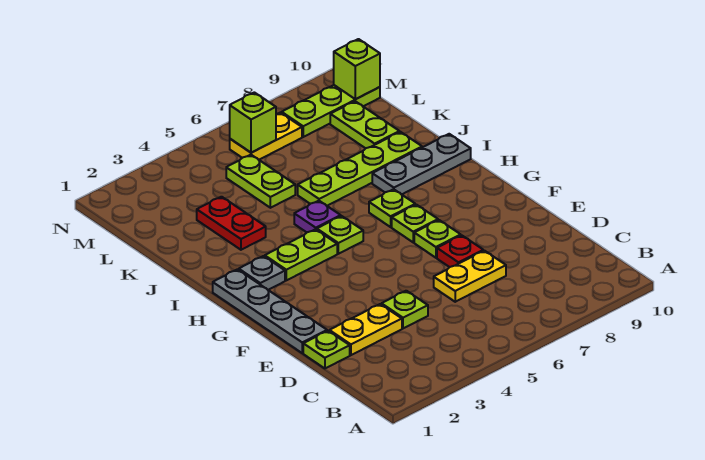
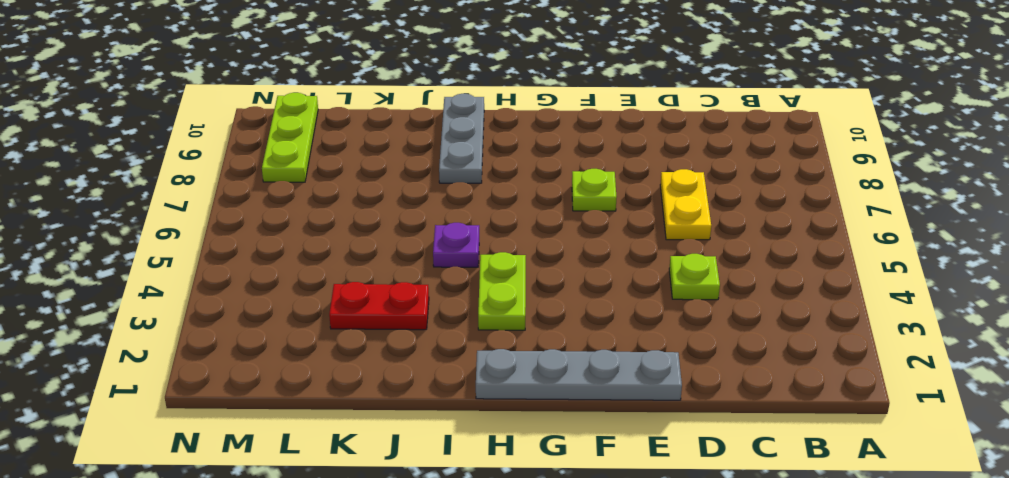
none -> lime 1x1 plate [303,331,350,368]
none -> yellow 1x2 plate [329,304,402,355]
none -> red 1x1 plate [437,235,483,267]

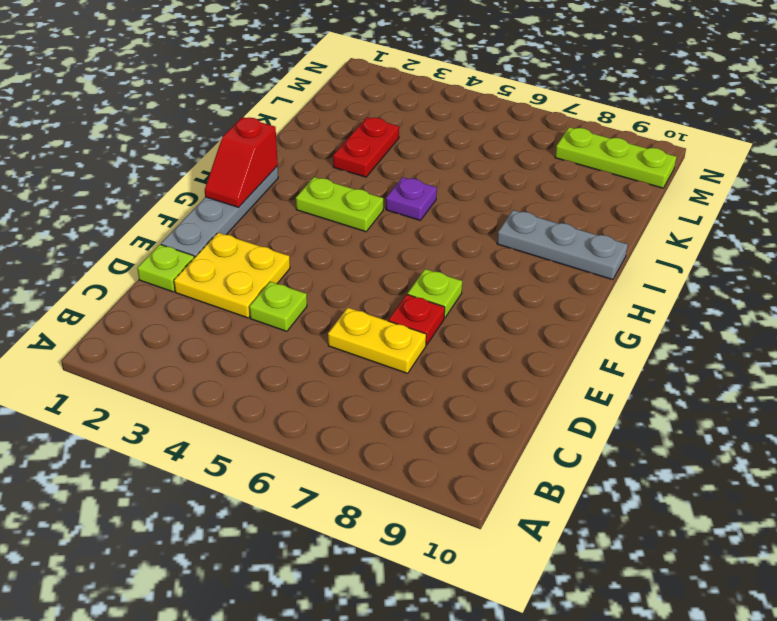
yellow 2x2 plate [174,233,290,318] -> yellow 1x2 plate [329,304,402,355]
red 1x2 slope [205,117,278,207] -> none
none -> lime 1x1 plate [392,205,438,242]
none -> grey 1x1 plate [239,256,285,290]
none -> lime 1x1 plate [317,216,363,254]

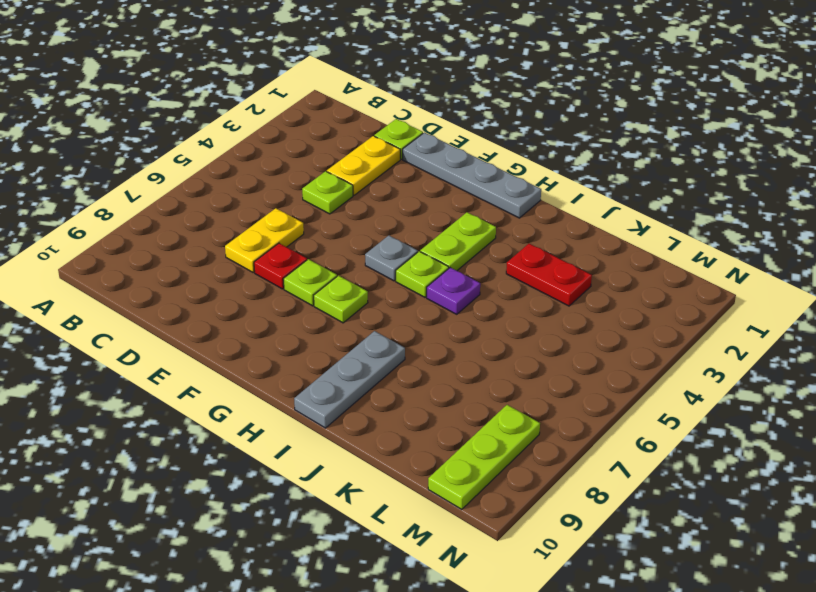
grey 1x1 plate [365,235,418,281] -> grey 1x1 plate moved to [239,256,285,290]
none -> lime 1x1 plate [369,189,415,227]
none -> lime 1x4 plate [298,132,422,206]
none -> lime 1x2 plate [226,155,295,208]

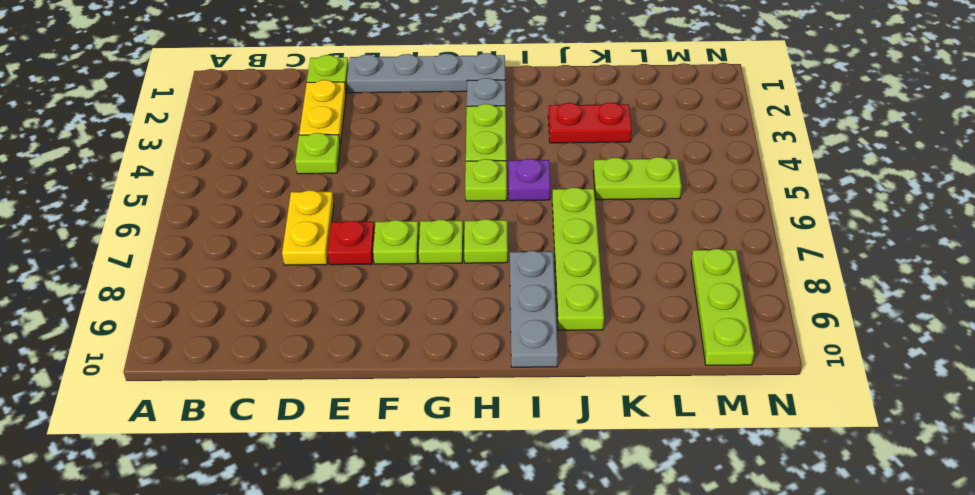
none -> lime 1x2 plate [330,101,399,148]
none -> yellow 1x2 plate [230,113,302,160]
none -> lime 1x1 brick [230,92,276,153]

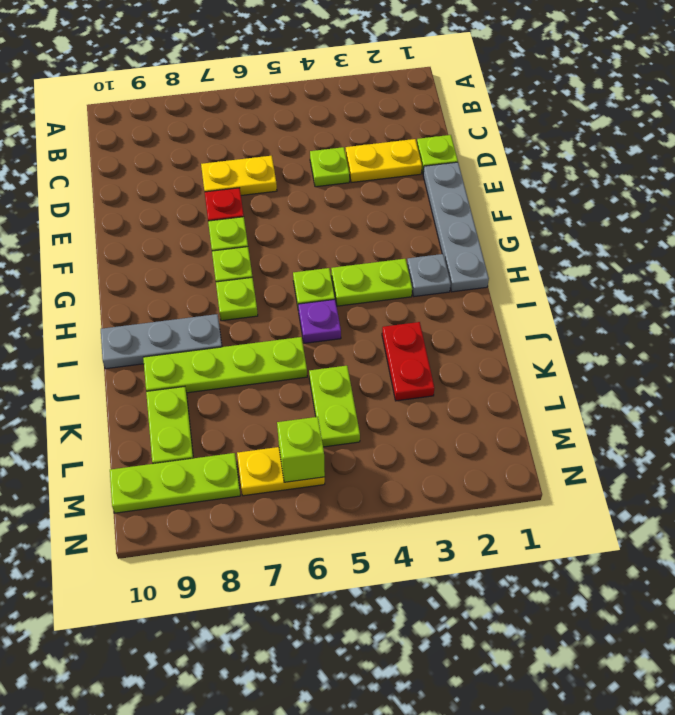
none -> lime 1x1 brick [334,39,380,99]

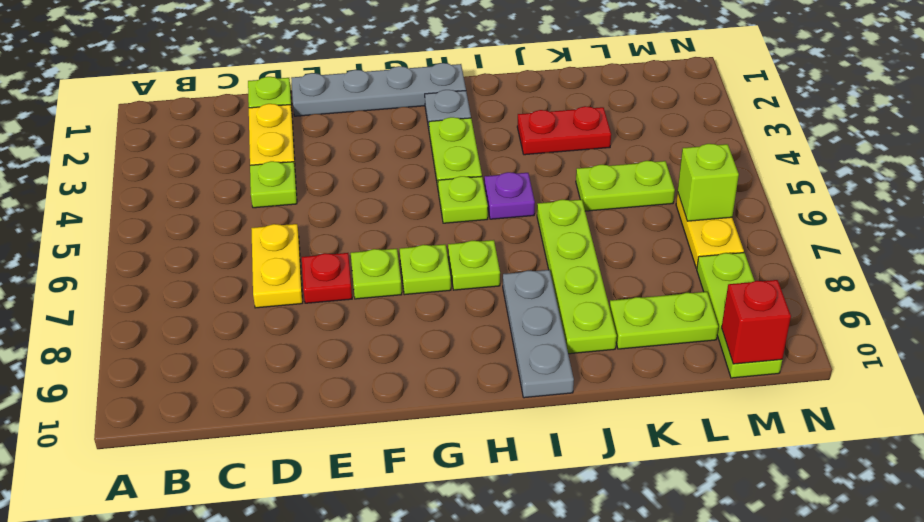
red 1x1 brick [722,280,791,364] -> lime 1x1 brick [334,39,380,99]

